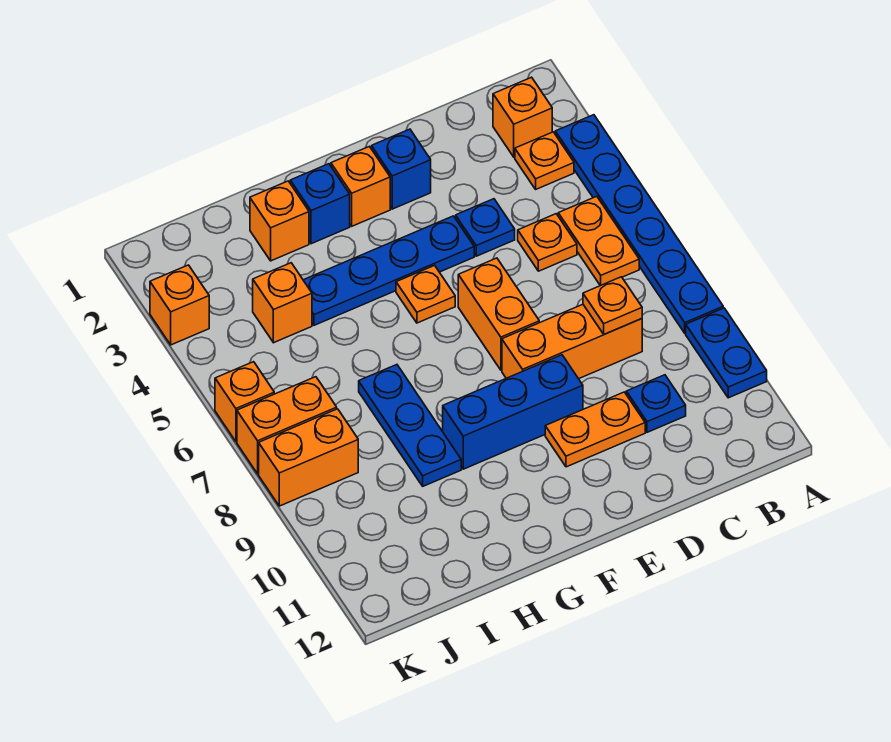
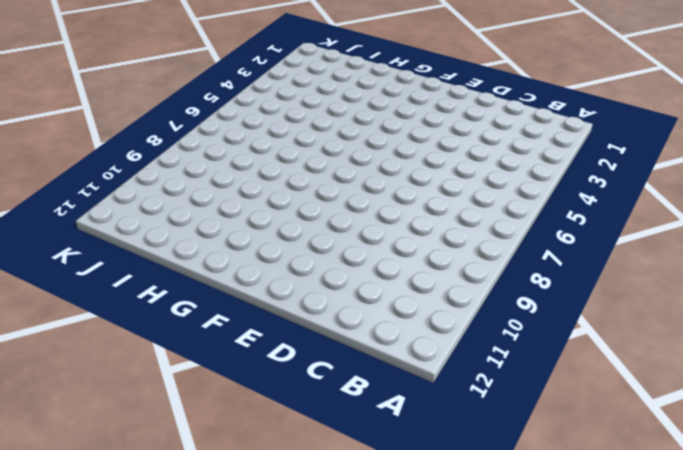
none -> blue 1x6 plate [555,115,723,333]
none -> blue 1x2 plate [686,308,767,398]
none -> orange 1x1 brick [493,77,552,157]

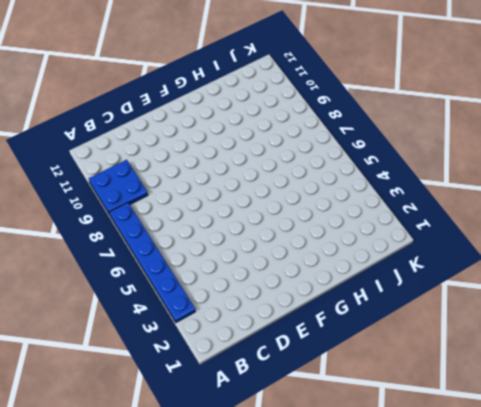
blue 2x2 plate [89,160,148,213] -> blue 1x2 plate [686,308,767,398]
none -> orange 1x1 brick [493,77,552,157]
none -> orange 1x1 plate [515,132,574,189]
none -> orange 1x2 plate [558,196,639,286]

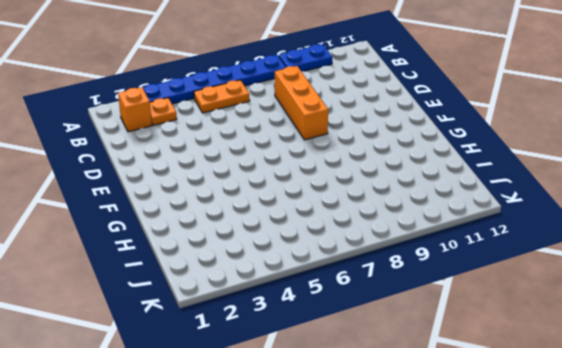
none -> orange 1x1 plate [518,214,577,271]
none -> blue 1x1 plate [626,375,686,432]
none -> blue 1x1 plate [456,199,515,256]

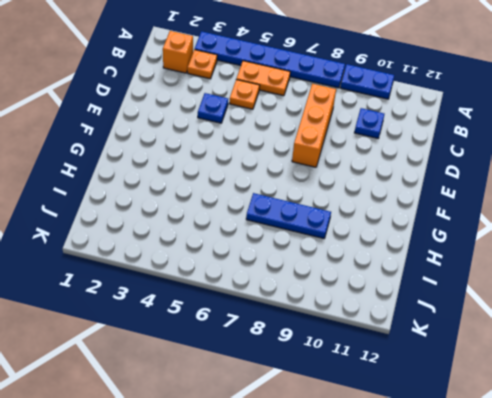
none -> orange 1x2 plate [545,392,645,467]
none -> blue 1x1 brick [372,129,431,209]
none -> blue 1x4 plate [303,216,474,325]

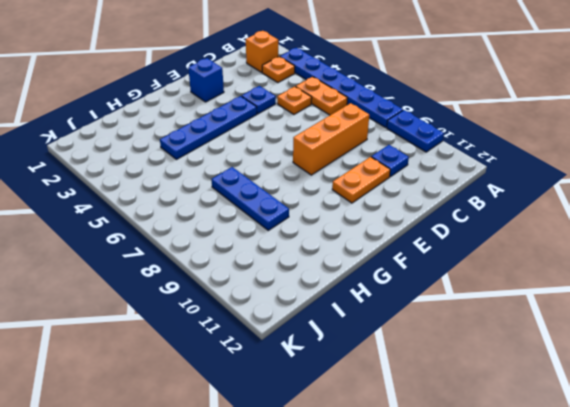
none -> orange 1x2 brick [458,258,539,370]
none -> blue 1x3 brick [443,355,583,469]
none -> orange 1x1 brick [331,146,390,226]

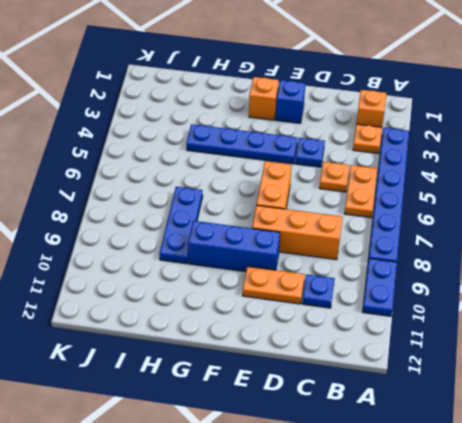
none -> orange 1x1 plate [396,265,455,323]
none -> blue 1x1 brick [290,164,350,244]
none -> orange 1x1 brick [250,181,309,261]

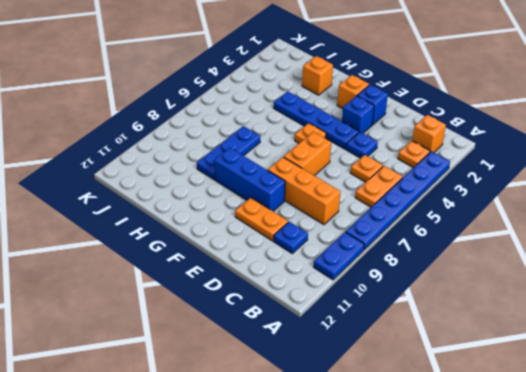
blue 1x1 brick [342,96,374,133] -> blue 1x1 brick moved to [290,164,350,244]
none -> orange 1x1 brick [253,263,312,343]
none -> orange 1x2 brick [237,377,337,474]
none -> orange 1x2 brick [259,409,358,506]

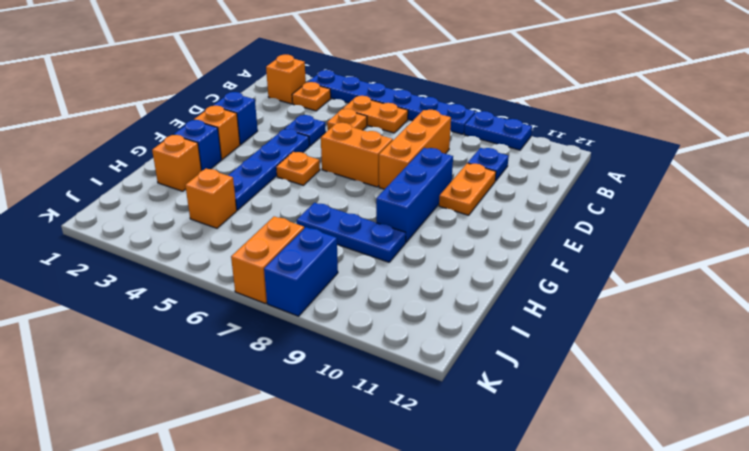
blue 1x2 brick [264,227,338,316] -> orange 1x2 brick [259,409,358,506]
none -> orange 1x1 brick [150,265,209,345]
none -> orange 1x1 brick [215,362,274,442]
none -> orange 1x1 plate [583,277,642,334]

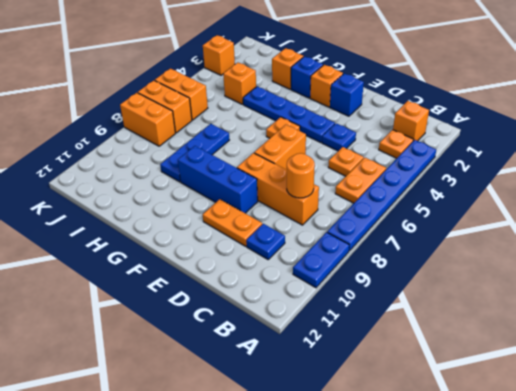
orange 1x1 round brick [287,153,315,198] -> orange 1x1 plate [583,277,642,334]
orange 1x2 brick [155,69,208,120] -> orange 1x1 brick [215,362,274,442]

